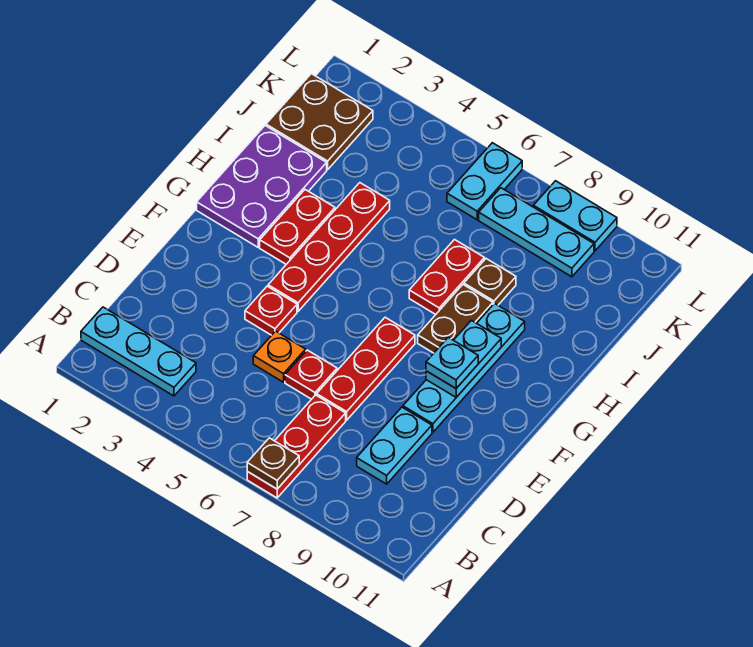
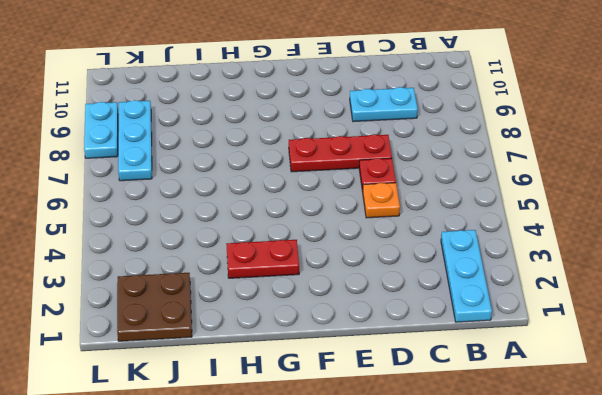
none -> red 1x3 plate [247,395,346,498]
none -> red 1x1 plate [245,286,297,335]
none -> cyan 1x4 plate [403,304,525,432]

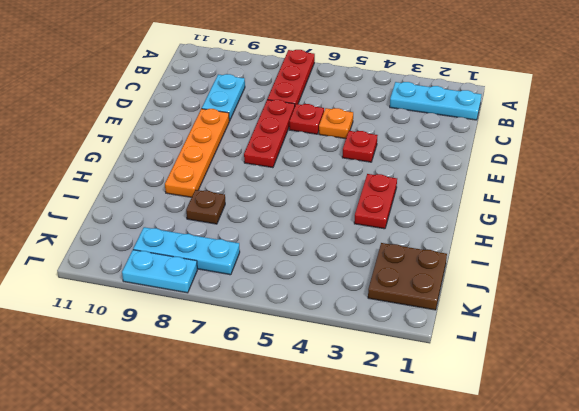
orange 1x4 plate [165,109,229,197] -> cyan 1x4 plate [403,304,525,432]
none -> red 1x4 plate [268,183,390,311]
none -> purple 2x3 plate [197,126,327,247]
none -> brown 1x2 plate [418,285,493,353]

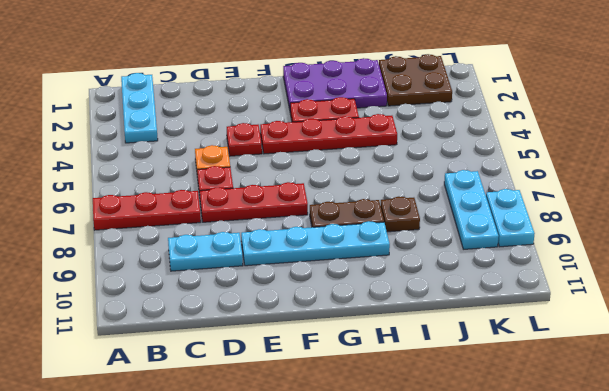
none -> red 1x2 plate [409,240,485,314]
none -> cyan 1x2 plate [447,143,522,220]
none -> brown 1x1 plate [247,438,299,489]

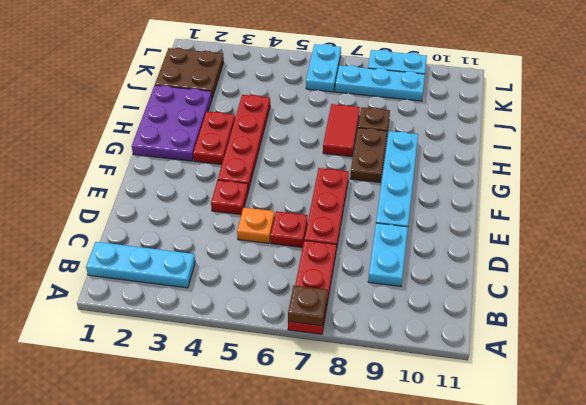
red 1x2 tile [323,104,360,157] -> red 1x2 plate [409,240,485,314]
none -> cyan 1x2 plate [426,320,501,397]
none -> cyan 1x1 plate [426,337,478,388]

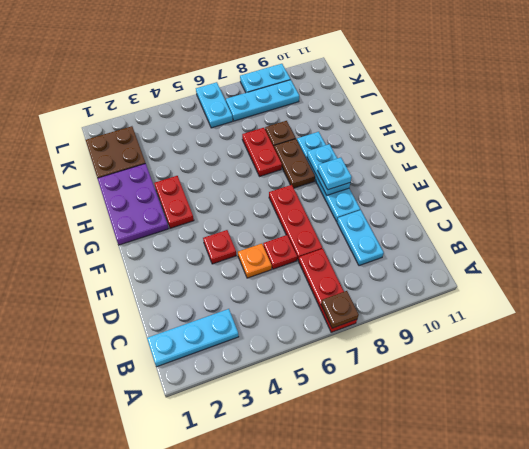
none -> red 1x4 plate [268,183,390,311]

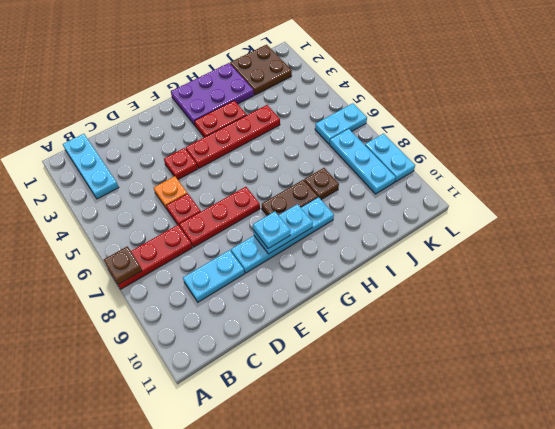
none -> red 1x2 plate [409,240,485,314]

